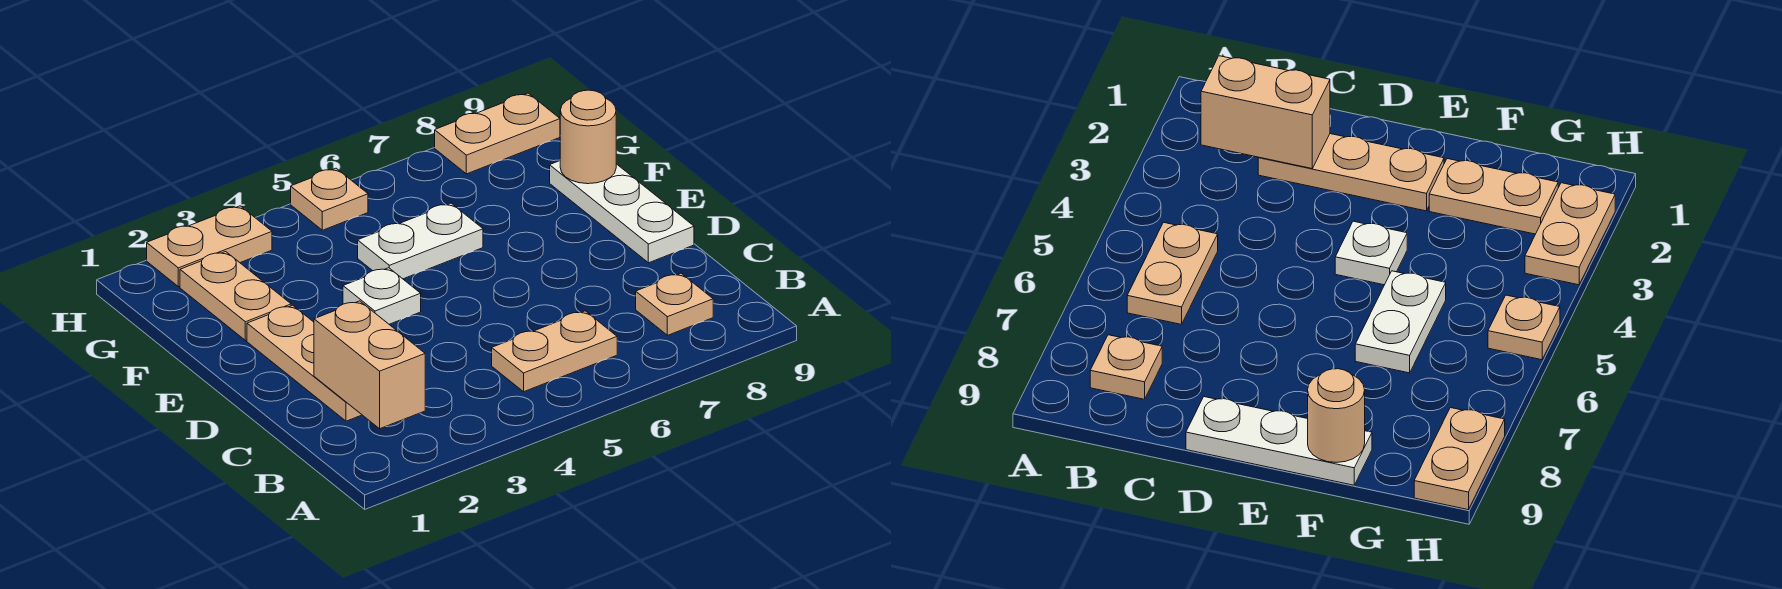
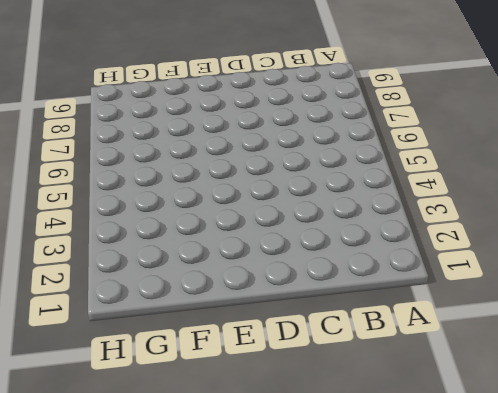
none -> tan 1x2 plate [492,311,617,392]
none -> tan 1x1 plate [636,273,713,335]
none -> tan 1x3 plate [247,305,362,421]

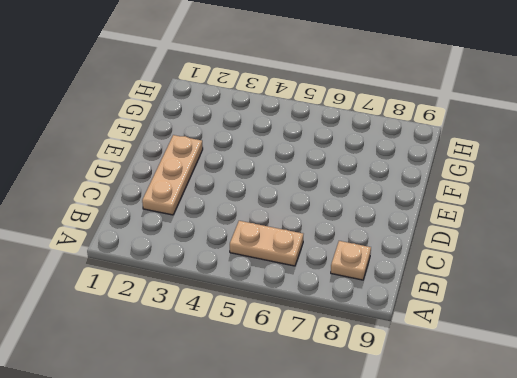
none -> white 1x3 plate [550,161,694,263]
none -> white 1x1 plate [343,268,421,324]
none -> tan 1x2 plate [180,252,291,341]

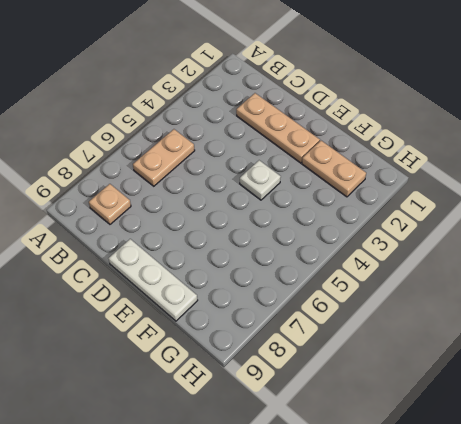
none -> white 1x2 plate [358,203,483,279]
none -> tan 1x2 plate [147,206,272,287]
none -> tan 1x1 plate [291,168,368,230]

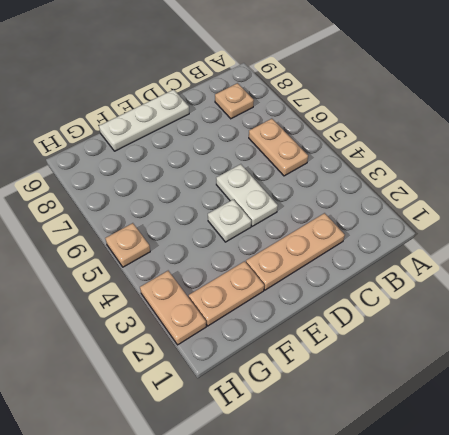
white 1x2 plate [216,164,278,226] -> white 1x2 plate moved to [358,203,483,279]
none -> tan 1x2 plate [435,93,560,174]
none -> tan 1x2 brick [314,301,425,429]
none -> tan 1x1 round brick [560,90,616,184]

